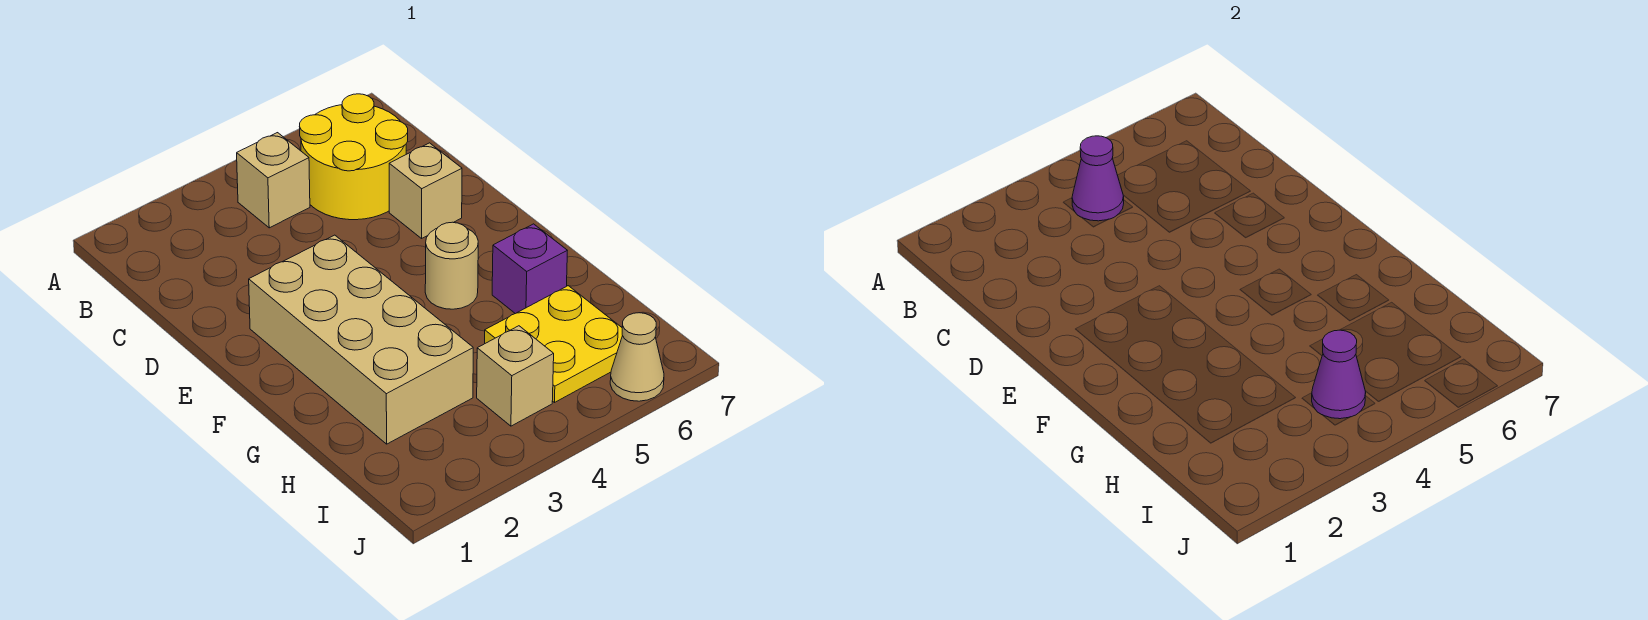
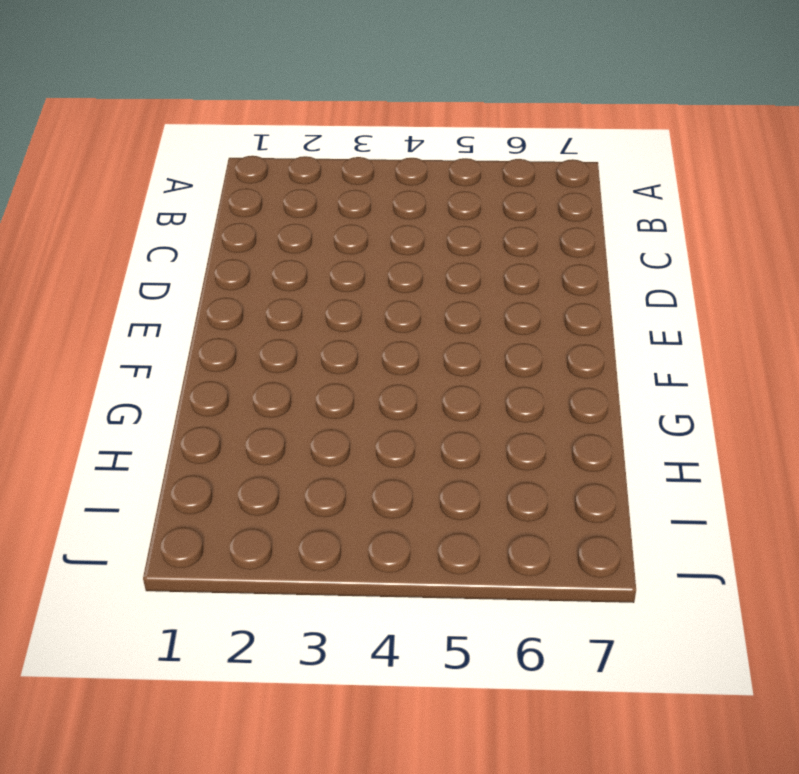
none -> tan 1x1 brick [237,133,310,228]
none -> yellow 2x2 round brick [300,94,408,220]

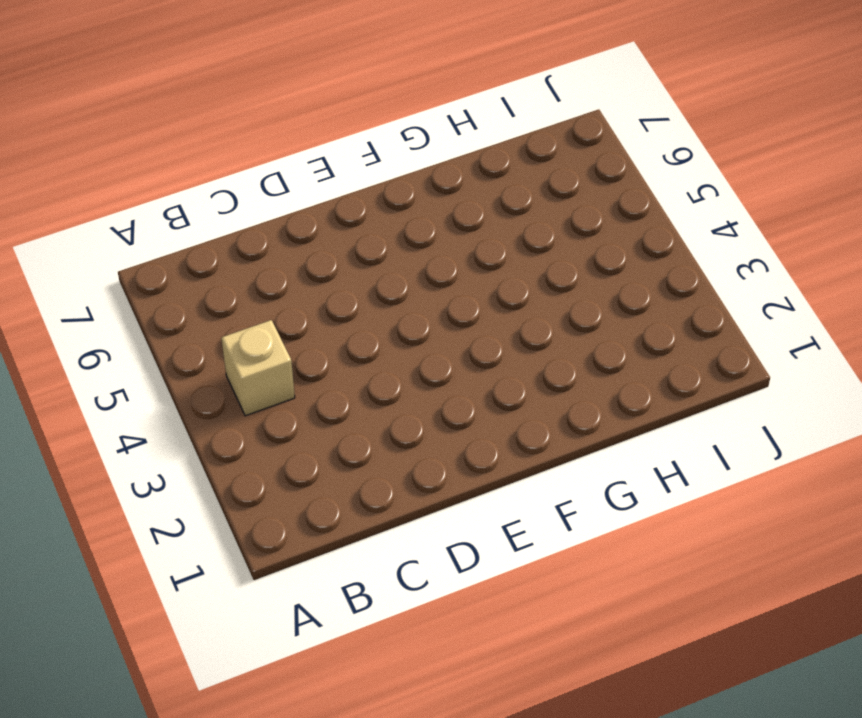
none -> yellow 2x2 round brick [300,94,408,220]
none -> tan 1x1 brick [389,143,462,238]

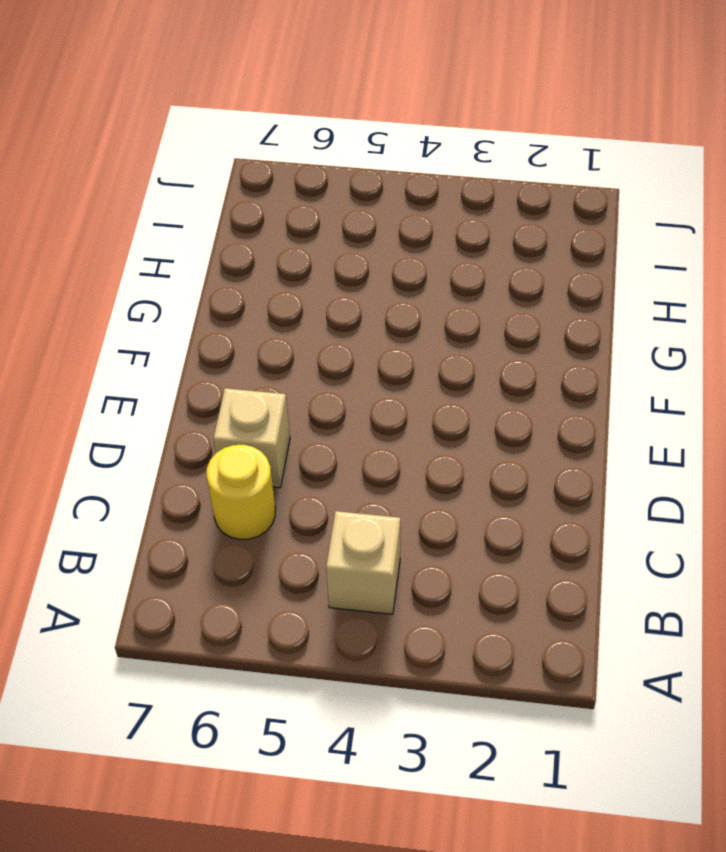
yellow 1x1 round brick [207,445,275,540] -> yellow 2x2 round brick [300,94,408,220]
none -> tan 2x4 brick [249,235,473,444]
none -> tan 1x1 round brick [425,222,478,309]

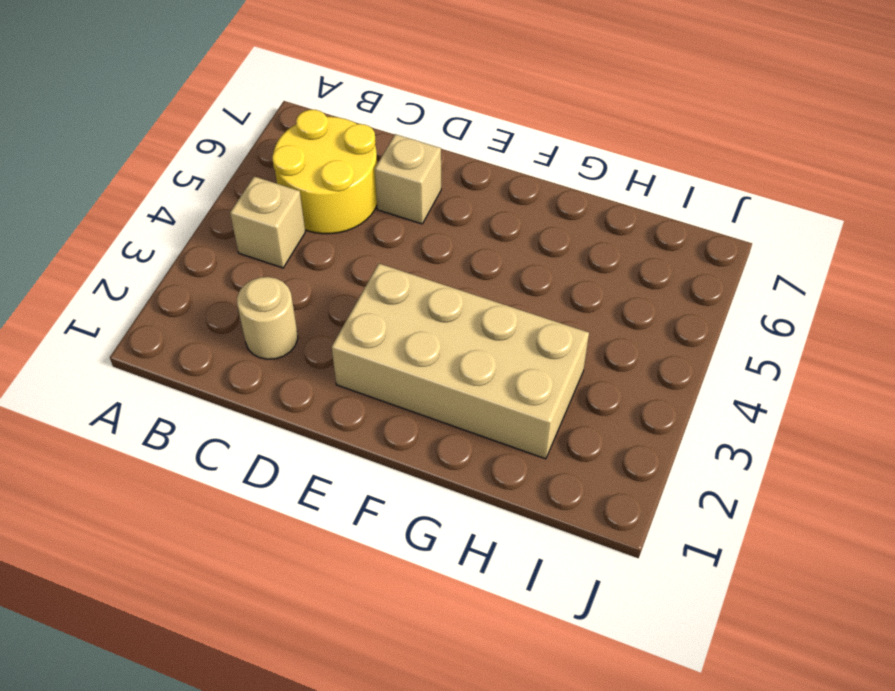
tan 1x1 round brick [237,277,298,359] -> tan 1x1 round brick moved to [425,222,478,309]
none -> purple 1x1 brick [492,224,567,314]
none -> yellow 2x2 plate [485,286,623,402]

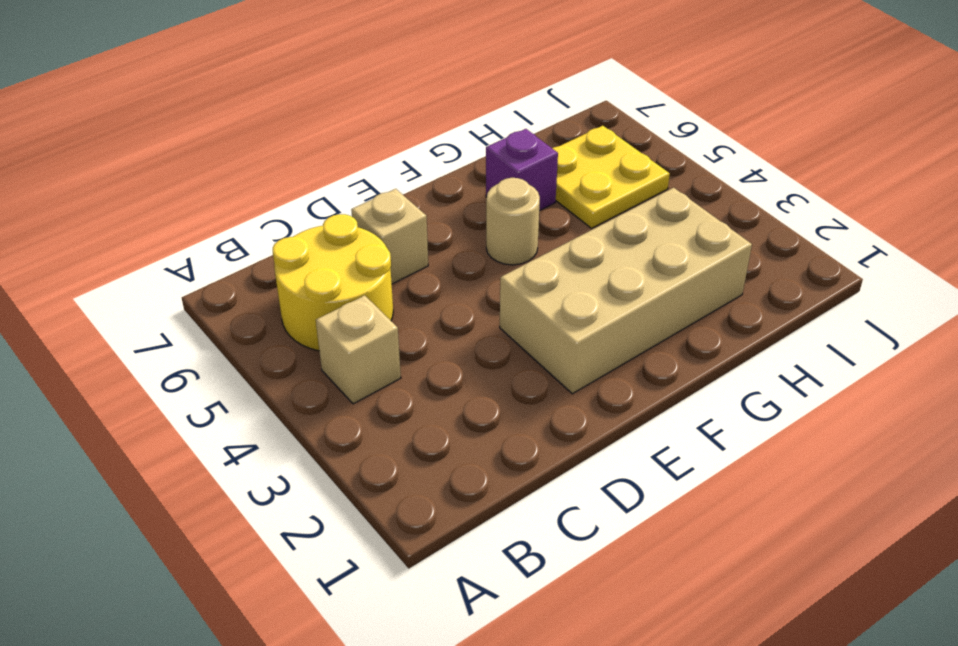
none -> tan 1x1 brick [477,326,554,426]
none -> tan 1x1 cone [610,313,664,401]

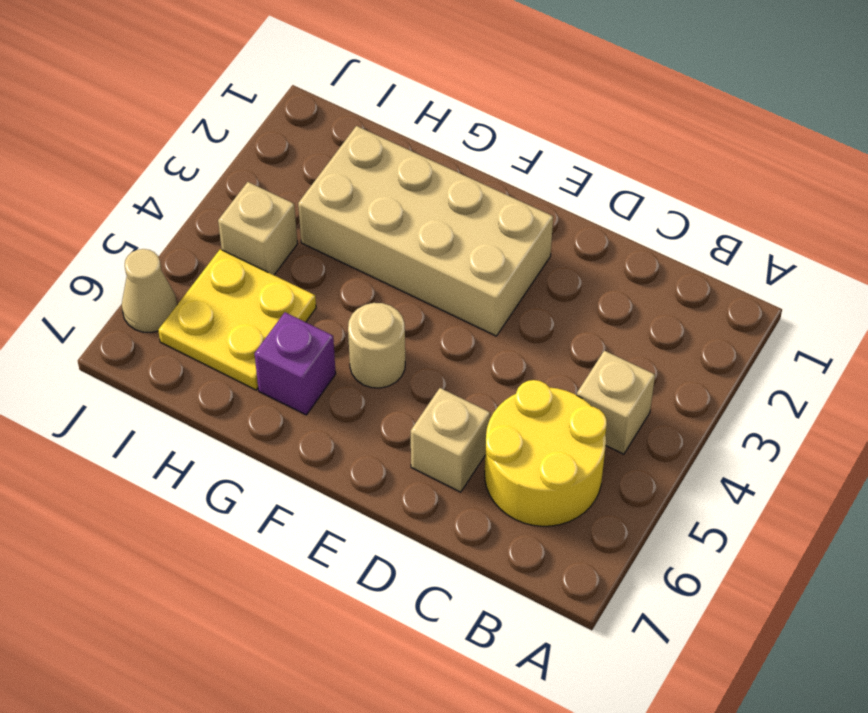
none -> purple 1x1 cone [1072,136,1124,221]
none -> purple 1x1 cone [1312,330,1366,419]

